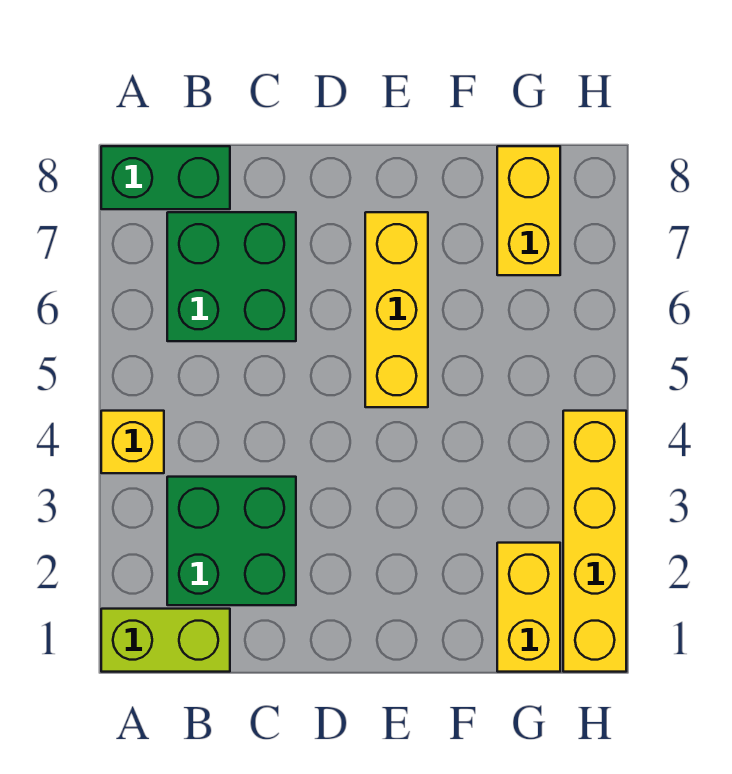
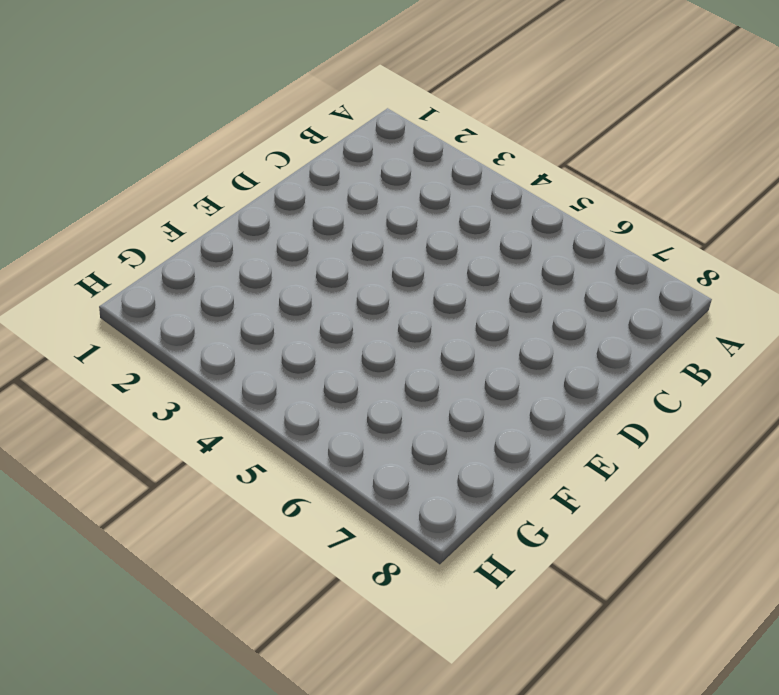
none -> lime 1x2 brick [101,609,230,672]
none -> yellow 1x1 brick [101,411,164,473]

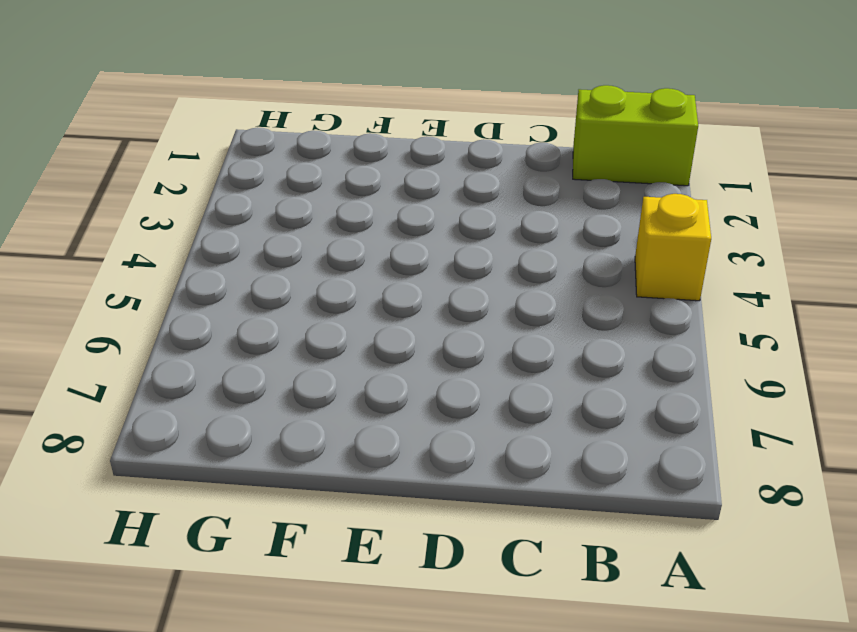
none -> green 1x2 brick [101,146,230,209]
none -> green 2x2 brick [167,477,296,605]

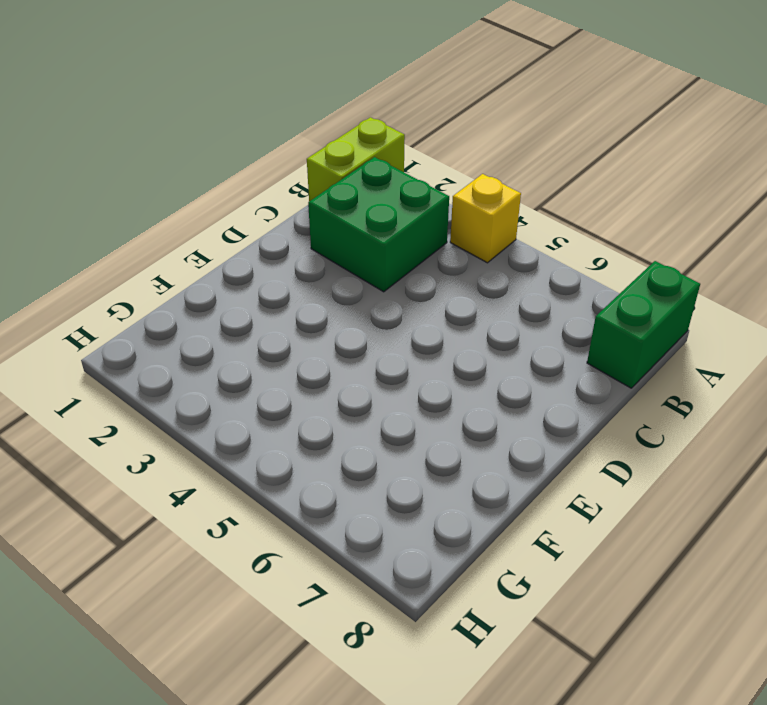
none -> green 2x2 brick [167,212,296,341]
none -> yellow 1x3 brick [365,212,428,407]

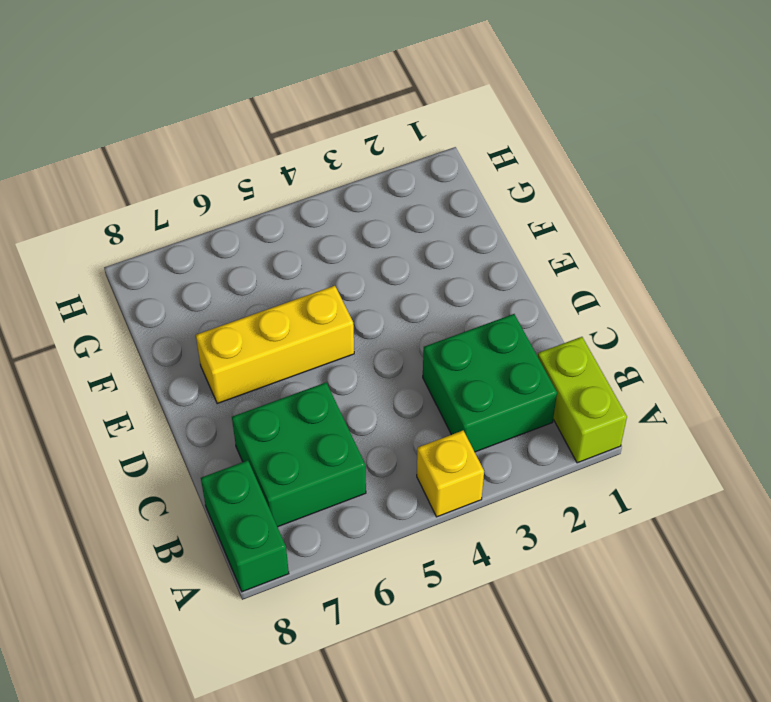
none -> yellow 1x2 brick [497,543,560,672]
none -> yellow 1x2 brick [497,146,560,275]

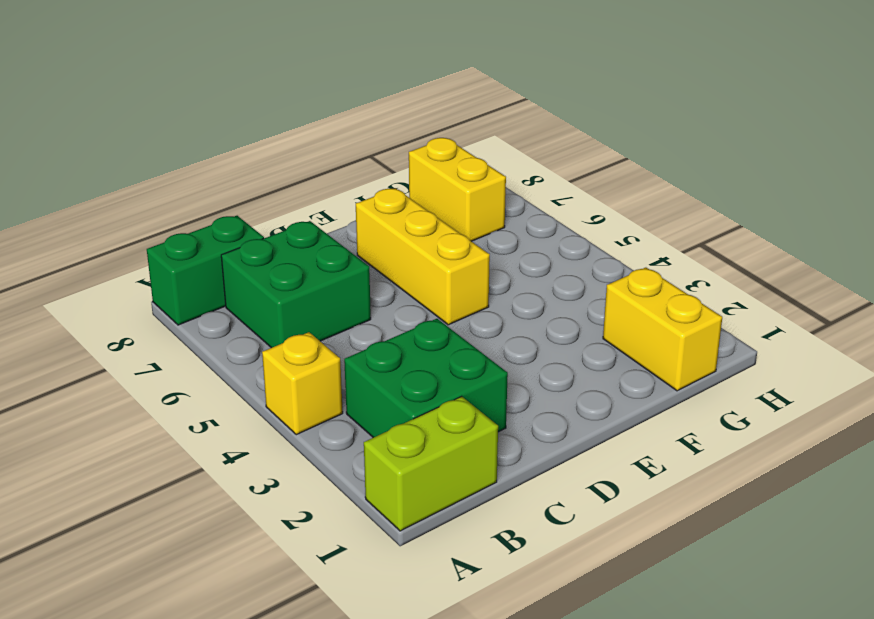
none -> yellow 1x4 brick [563,411,626,672]

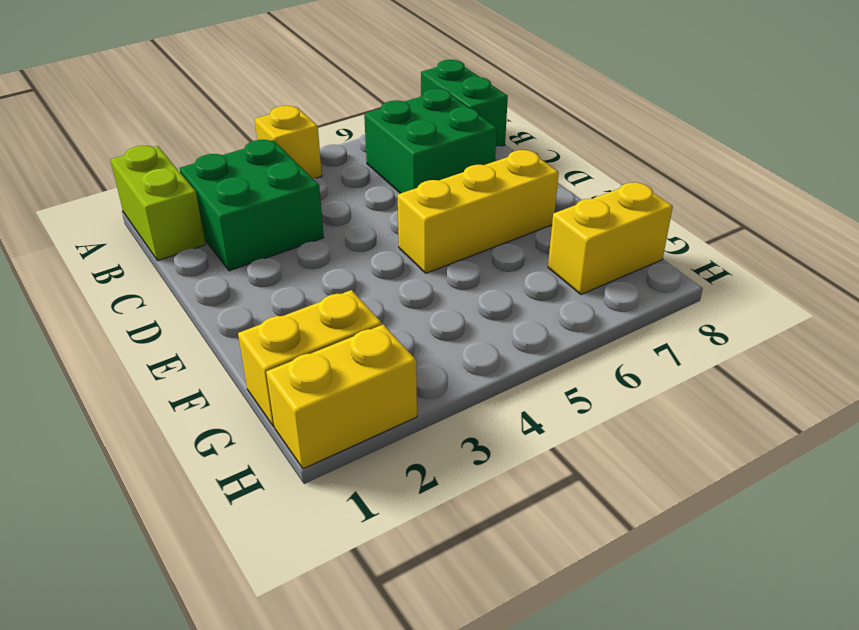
yellow 1x2 brick [266,324,417,469] -> yellow 1x4 brick [563,411,626,672]

